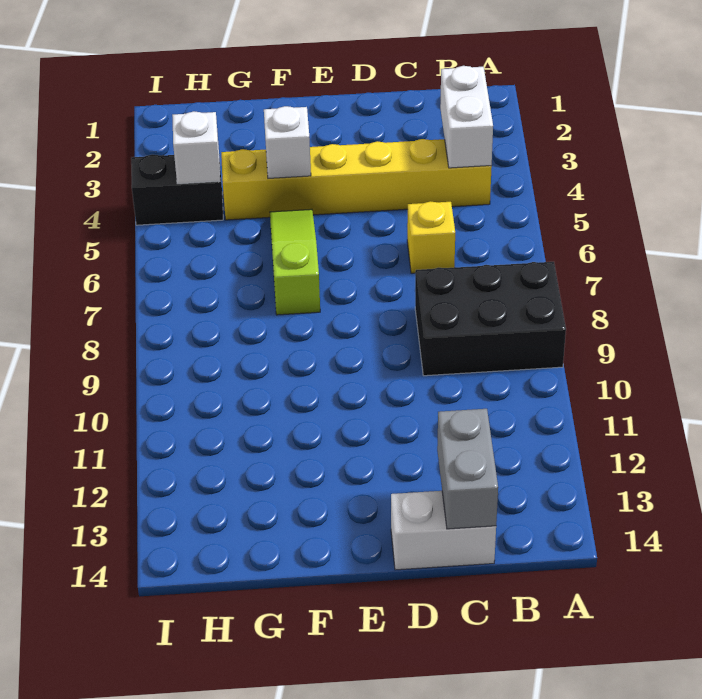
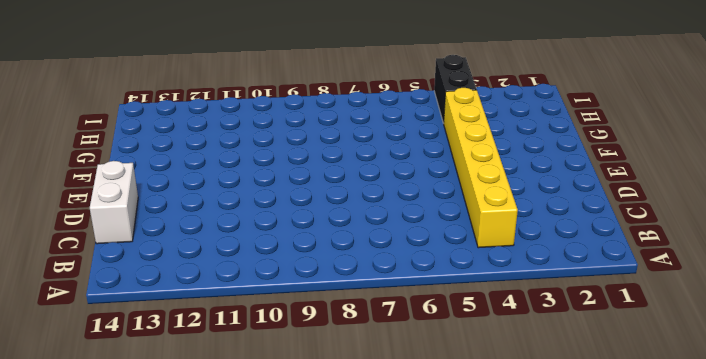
none -> black 2x3 brick [415,262,566,376]
none -> yellow 1x1 brick [407,201,455,273]

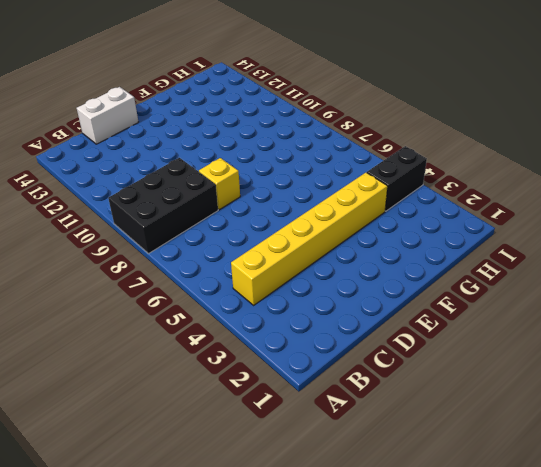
yellow 1x1 brick [199,158,240,210] -> yellow 1x1 brick moved to [407,201,455,273]
none -> lime 1x3 slope [270,209,320,315]
none -> white 1x2 brick [440,66,493,168]

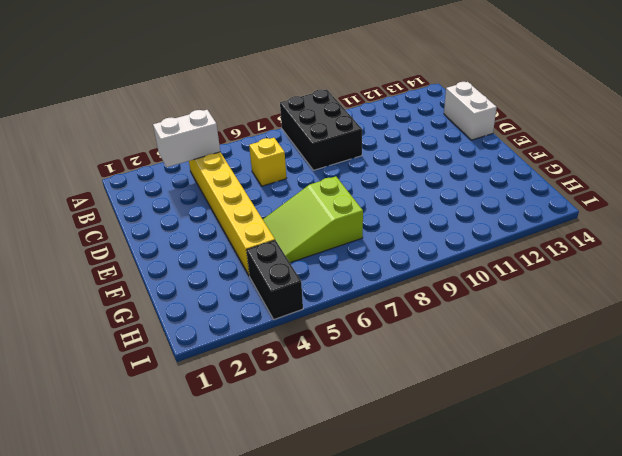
lime 2x3 slope [263,176,363,263] -> lime 1x3 slope [270,209,320,315]
none -> grey 1x2 brick [437,409,498,529]
none -> white 1x1 brick [264,106,311,178]

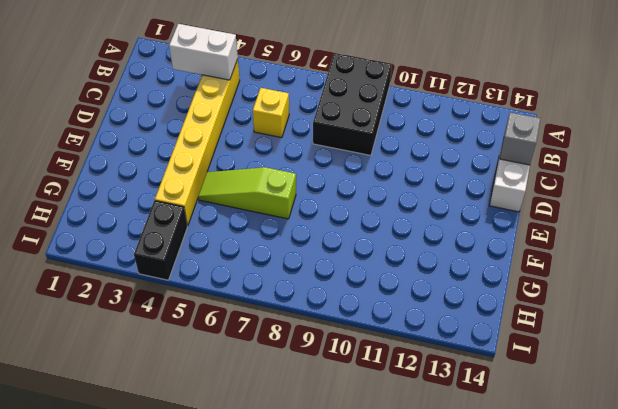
grey 1x1 brick [500,112,540,165] -> grey 1x2 brick [437,409,498,529]
none -> white 1x1 brick [264,106,311,178]
none -> white 1x1 brick [172,111,220,184]

